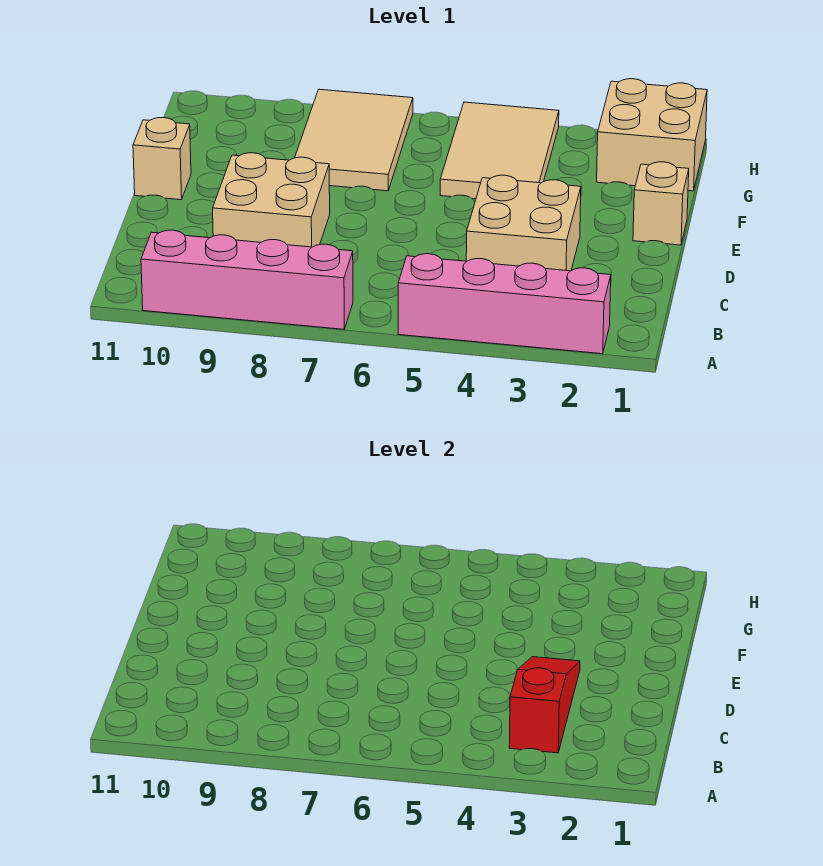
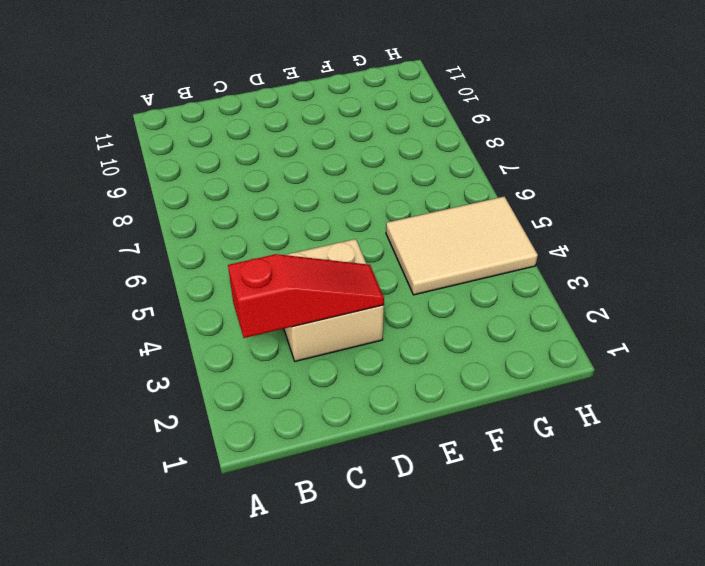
none -> pink 1x4 brick [398,254,611,354]
none -> pink 1x4 brick [141,230,353,329]

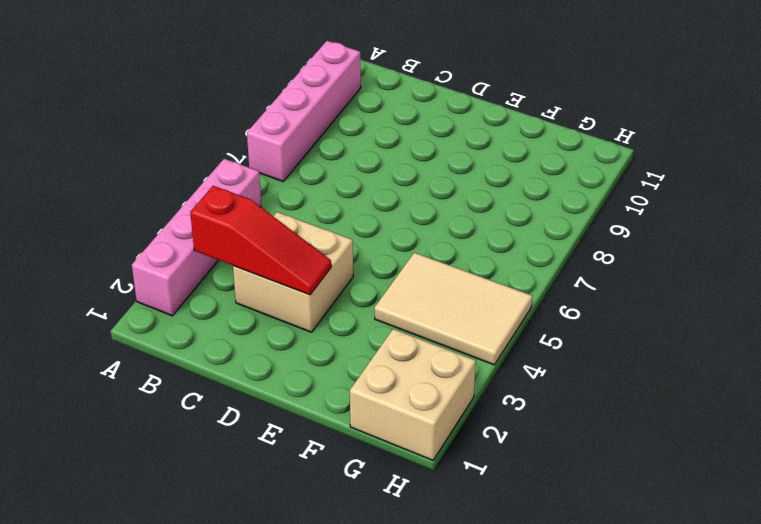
none -> tan 2x2 brick [213,153,330,247]
none -> tan 1x1 brick [633,162,689,245]

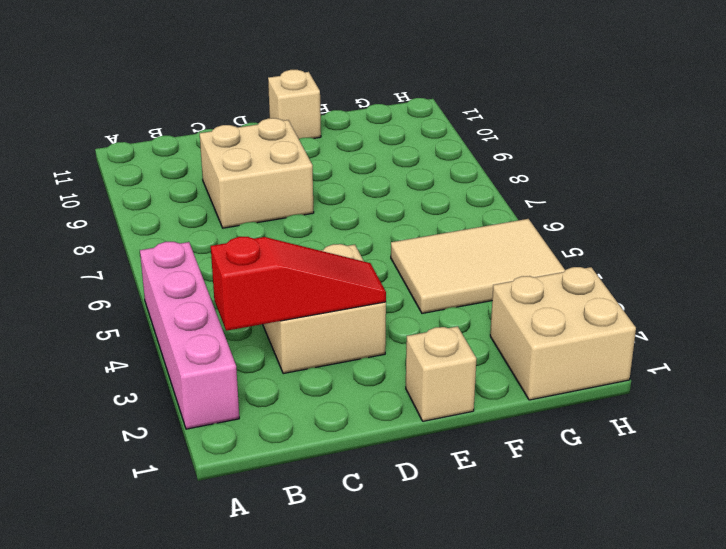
none -> pink 1x4 brick [141,230,353,329]
none -> tan 2x3 tile [295,89,413,191]

